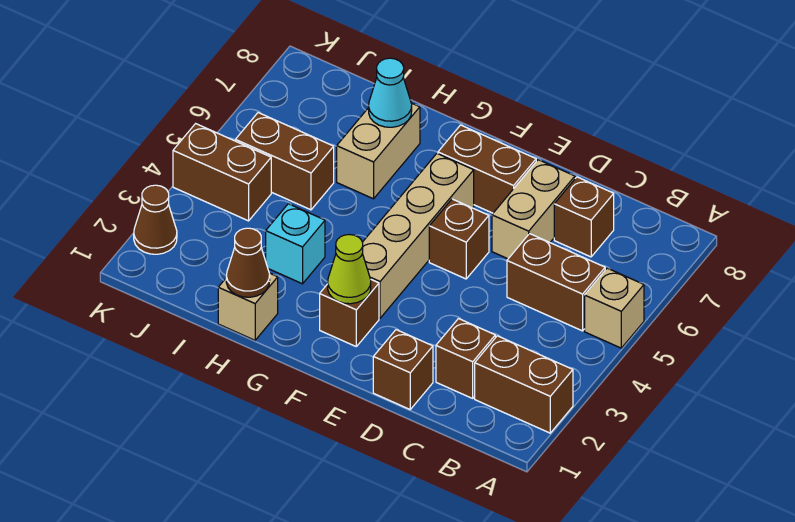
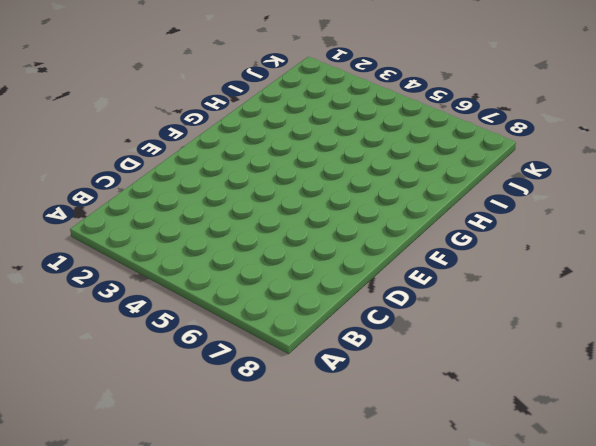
none -> brown 1x2 brick [475,336,573,433]
none -> tan 1x1 brick [585,268,644,348]
none -> brown 1x2 brick [507,234,605,331]

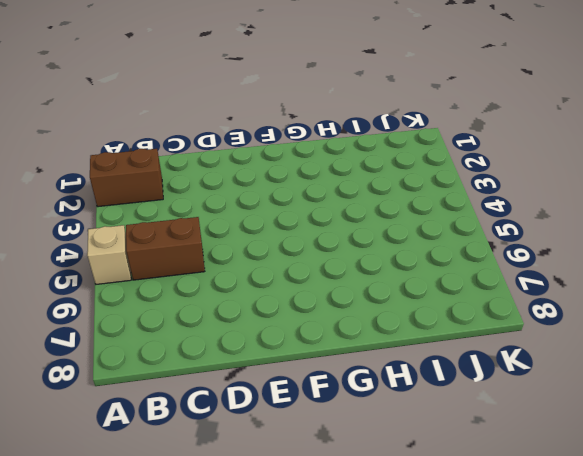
none -> brown 1x1 brick [436,319,495,398]
none -> brown 1x1 brick [554,177,614,257]
none -> brown 1x1 brick [373,330,433,409]

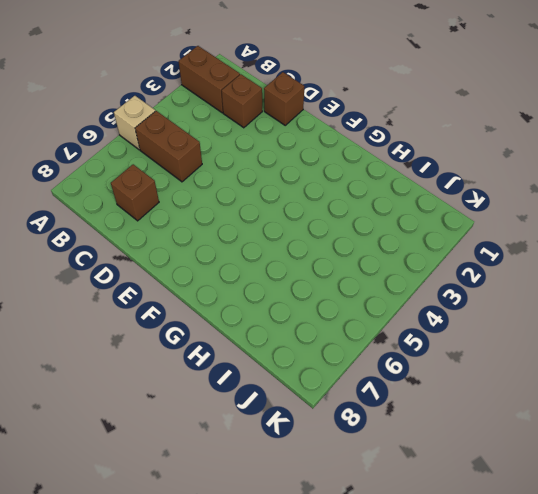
none -> tan 1x2 brick [492,160,575,259]
none -> brown 1x1 brick [429,199,489,279]
none -> brown 1x2 brick [438,125,536,213]

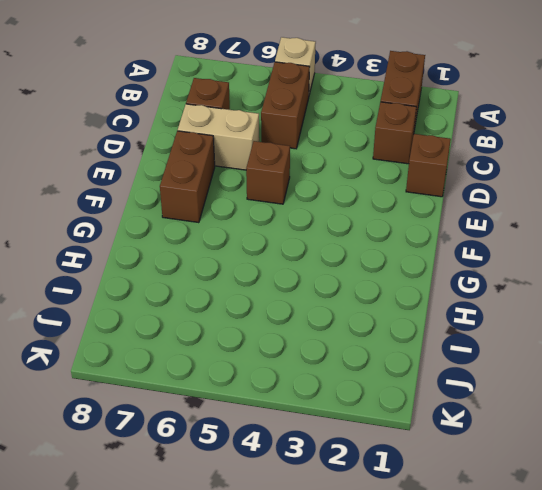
none -> brown 1x1 brick [320,280,379,346]
none -> tan 1x4 brick [362,154,474,318]
none -> tan 1x1 brick [218,273,278,340]

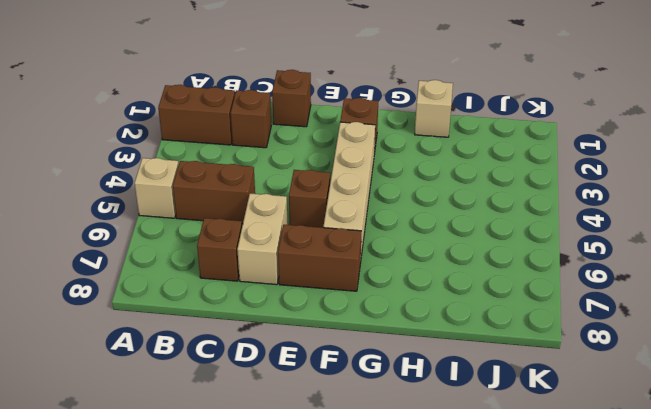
none -> cyan 1x1 brick [266,204,325,284]
none -> tan 1x2 brick [337,103,420,199]
none -> brown 1x2 brick [235,113,334,210]

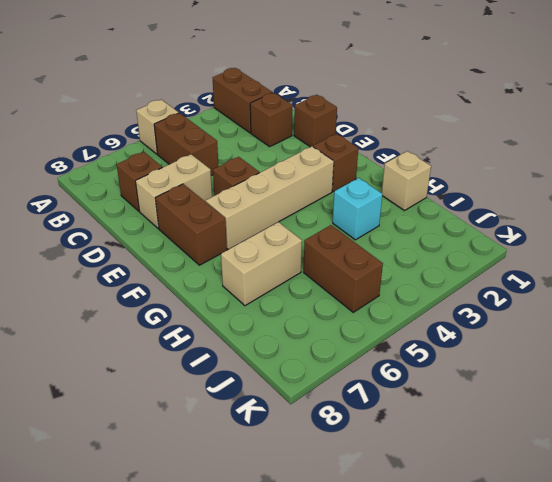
none -> brown 1x2 brick [173,124,271,221]
none -> brown 1x1 cone [134,185,177,254]
none -> lime 1x1 cone [328,235,371,304]

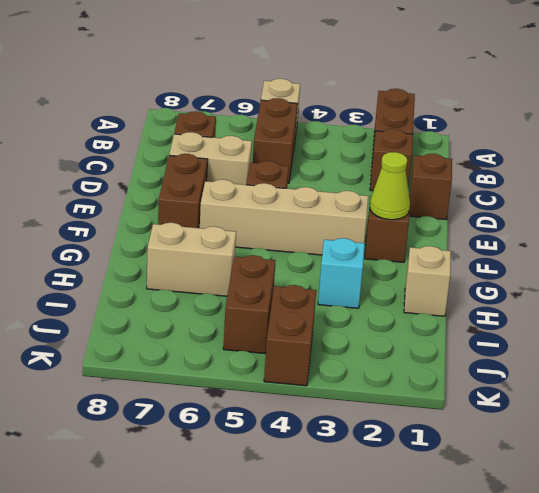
none -> brown 1x1 cone [134,185,177,254]
none -> brown 1x1 cone [226,228,270,297]
none -> cyan 1x1 cone [369,58,412,127]

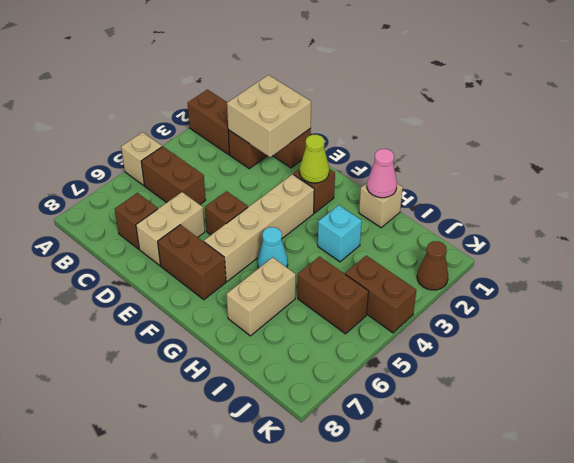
tan 2x2 brick [227,75,311,157] -> none
cyan 1x1 cone [257,227,288,268] -> cyan 1x1 cone moved to [369,58,412,127]
pink 1x1 cone [367,149,397,198] -> brown 1x1 cone [226,228,270,297]

